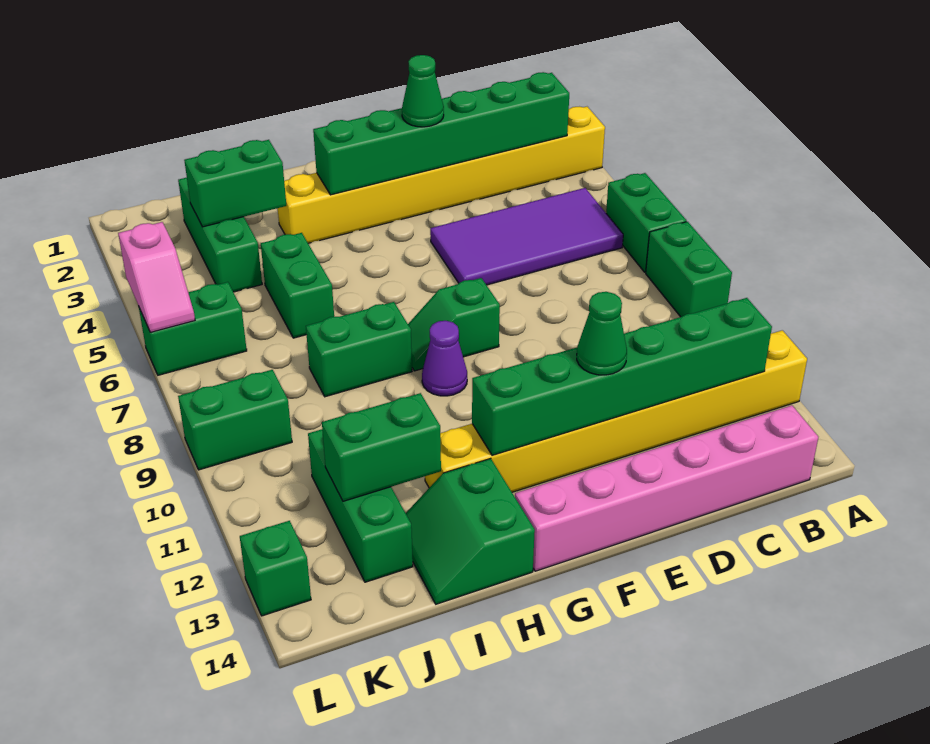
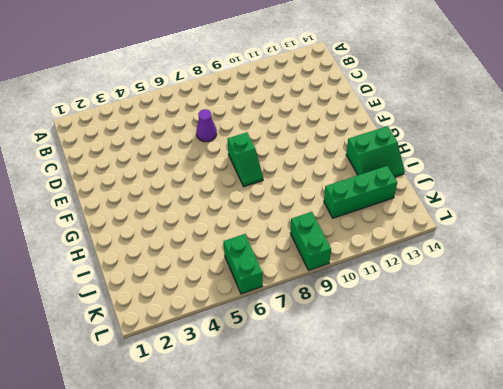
purple 1x1 cone [196,109,217,142] -> purple 1x1 cone moved to [422,321,467,396]
none -> yellow 1x8 brick [278,107,605,243]
none -> green 1x2 brick [606,173,687,272]
none -> green 1x2 brick [646,222,732,317]

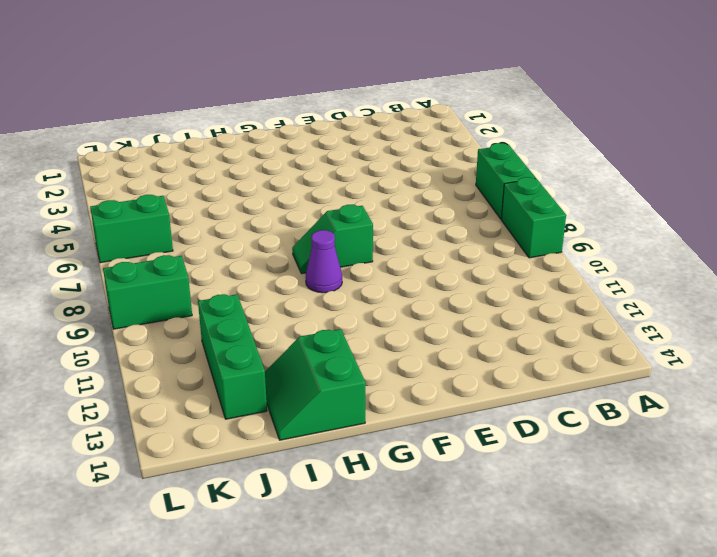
none -> yellow 1x8 brick [278,107,605,243]
none -> yellow 1x8 brick [425,330,807,492]
none -> purple 2x4 tile [430,188,623,285]

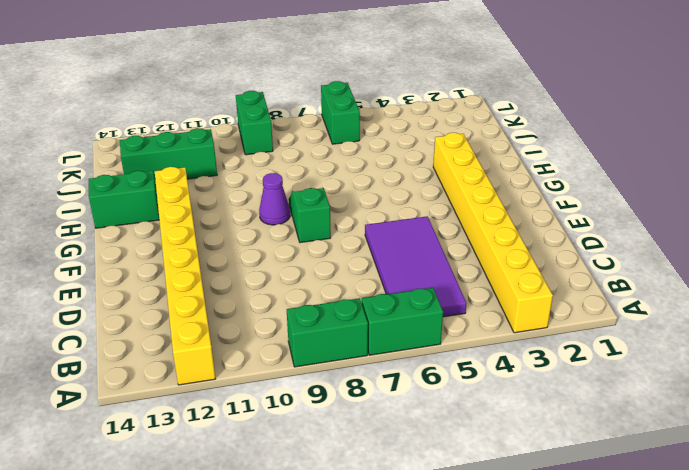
none -> pink 1x6 brick [515,405,818,571]
none -> green 1x2 brick [306,302,412,397]
none -> green 1x2 brick [261,233,334,338]

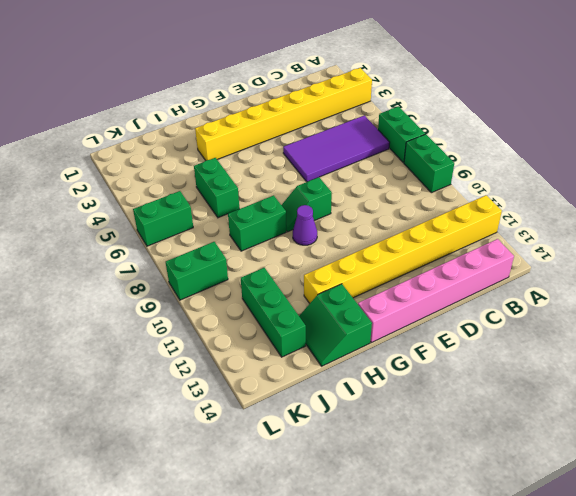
none -> green 1x3 brick [178,178,262,292]
none -> green 1x1 brick [240,521,311,616]
none -> green 1x6 brick [313,72,569,195]

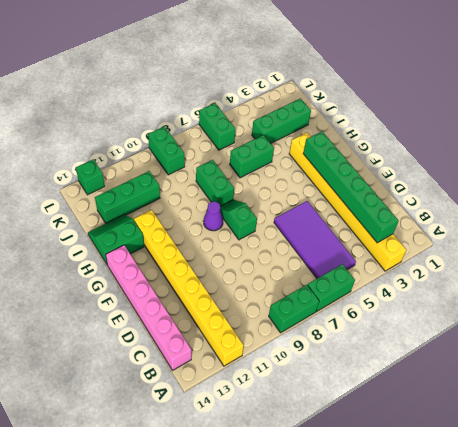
none -> green 1x6 brick [472,298,772,455]
none -> green 1x2 brick [184,140,286,227]
none -> green 1x2 brick [322,393,441,501]

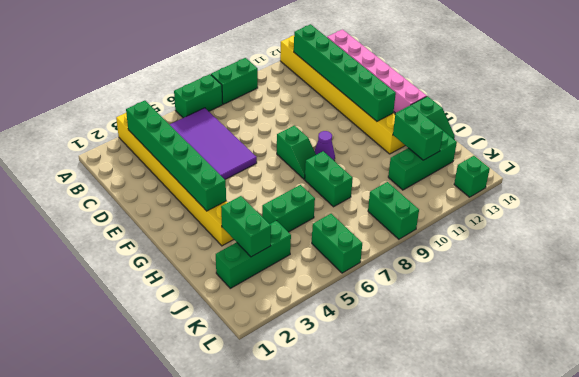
none -> pink 1x2 slope [118,222,195,332]
none -> green 1x1 cone [402,55,444,127]
none -> green 1x1 cone [577,292,627,375]

